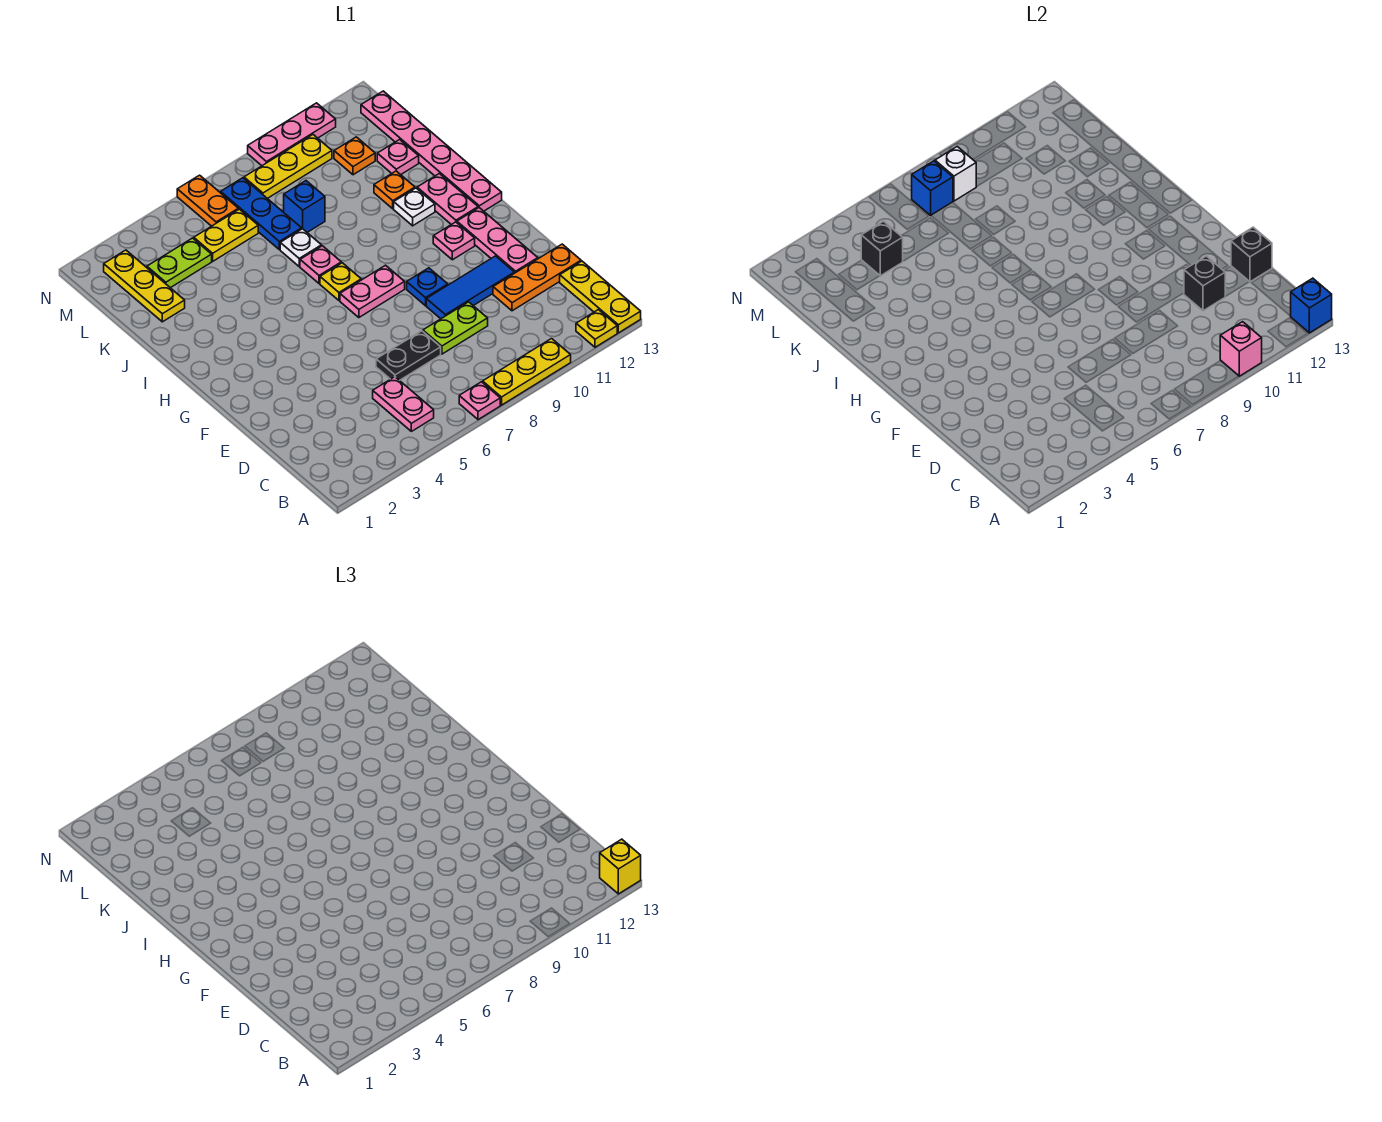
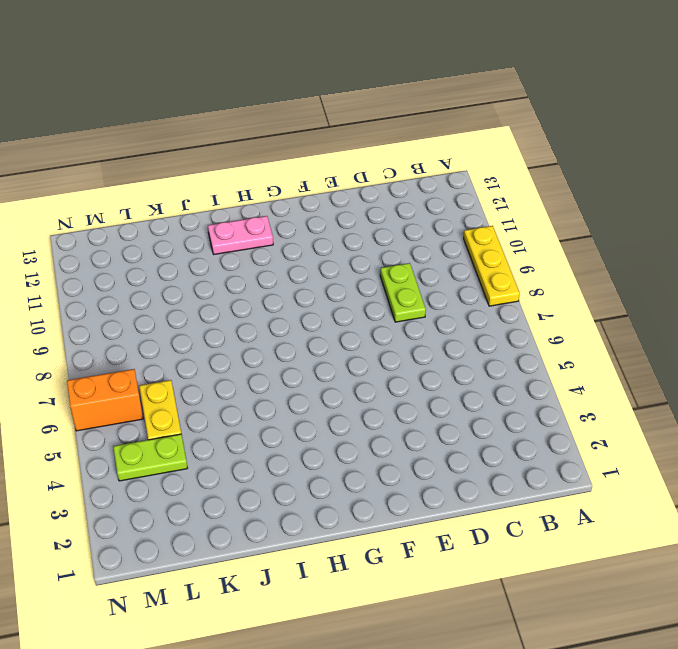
lime 1x2 plate [113,434,187,481] -> lime 1x2 plate turned to [147,238,212,288]
orange 1x2 brick [67,369,143,431] -> orange 1x2 plate [177,175,238,226]
none -> pink 1x1 plate [459,382,500,420]
none -> yellow 1x1 plate [576,310,617,347]
none -> yellow 1x3 plate [560,261,641,333]
none -> pink 1x2 plate [373,377,434,431]

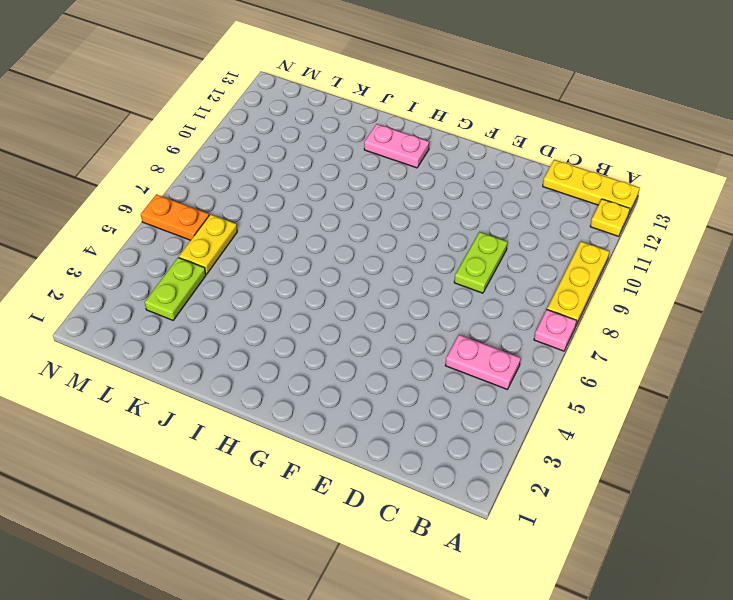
none -> black 1x2 plate [376,331,441,381]
none -> orange 1x3 plate [493,244,581,311]
none -> blue 1x3 tile [426,256,514,319]
none -> pink 1x3 plate [457,208,538,273]

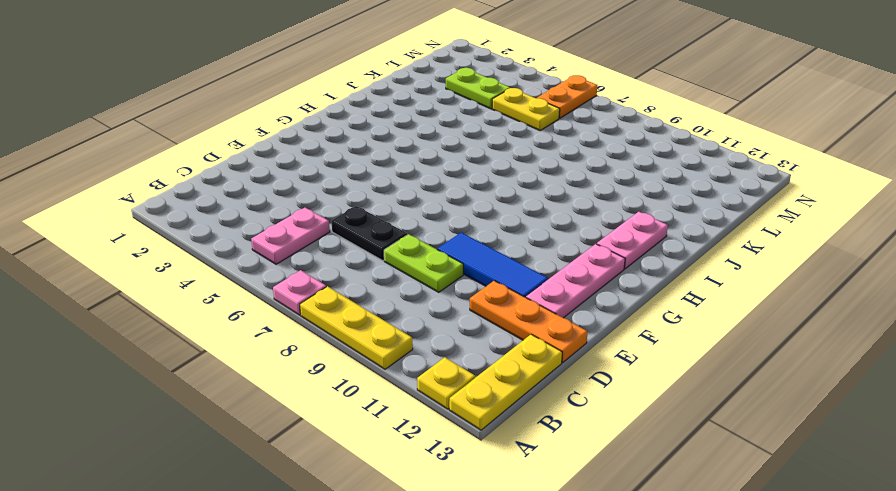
none -> blue 1x1 plate [407,268,448,306]
none -> pink 1x2 plate [340,265,405,318]
none -> pink 1x1 plate [433,222,475,260]
none -> yellow 1x1 plate [320,263,361,300]

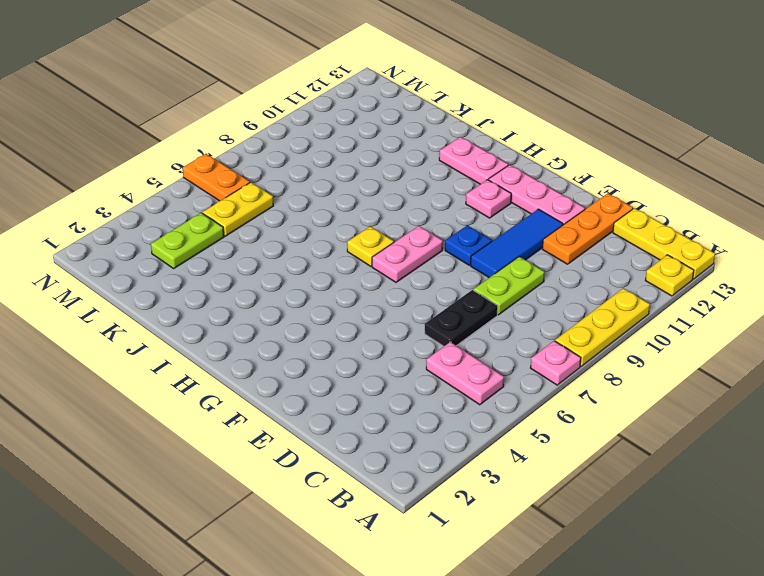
none -> pink 1x6 plate [361,91,502,211]
none -> pink 1x1 plate [300,246,341,284]
none -> white 1x1 plate [394,188,435,226]
none -> white 1x1 plate [280,229,321,266]

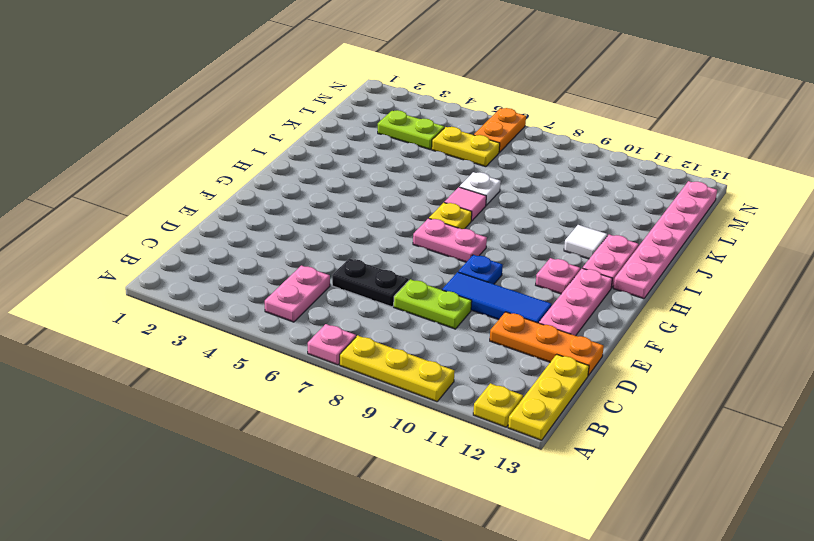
pink 1x1 tile [444,187,486,221] -> pink 1x1 plate [300,246,341,284]
white 1x1 tile [564,225,607,259] -> white 1x1 plate [394,188,435,226]
none -> orange 1x1 plate [374,171,415,209]
none -> yellow 1x3 plate [104,250,185,322]
none -> blue 1x3 plate [221,178,302,249]
none -> blue 1x1 brick [284,181,325,232]

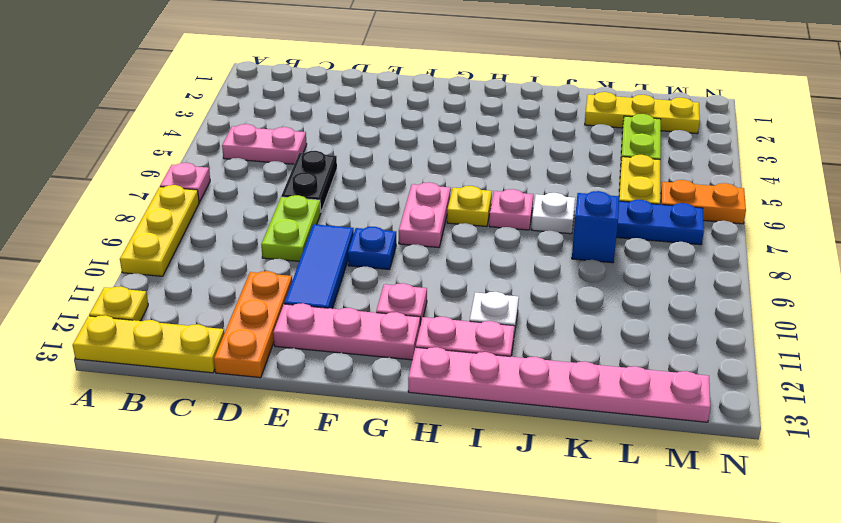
none -> orange 1x1 plate [374,171,415,209]
none -> pink 1x1 plate [377,140,419,175]
none -> orange 1x1 plate [334,137,375,175]
none -> yellow 1x3 plate [244,135,332,199]

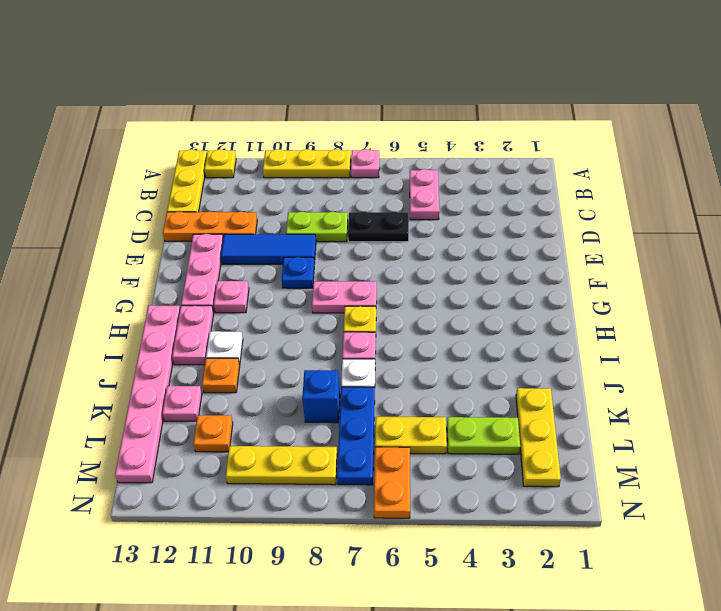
none -> pink 1x3 plate [248,103,336,166]
none -> pink 1x1 brick [1220,322,1262,376]
none -> blue 1x1 brick [1291,278,1332,333]
none -> black 1x1 brick [1184,256,1225,311]

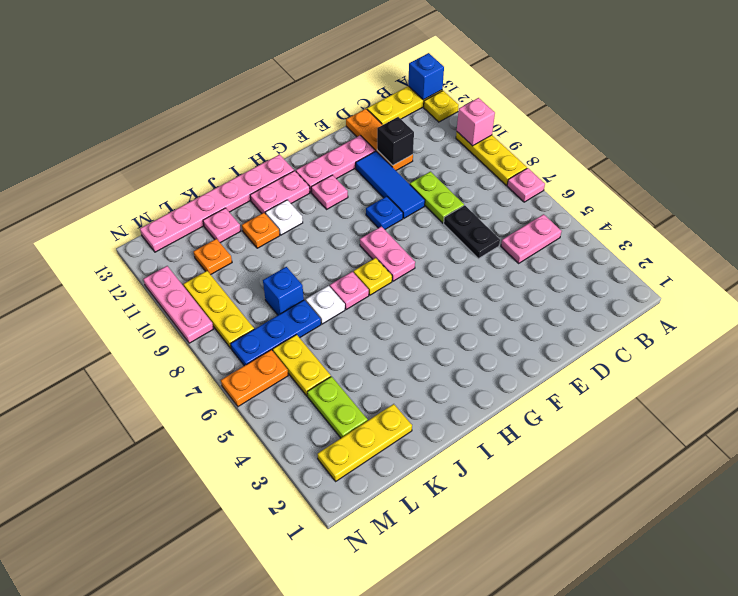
none -> black 1x1 brick [1231,227,1272,282]
none -> black 1x1 brick [861,221,903,276]
none -> blue 1x1 brick [912,161,953,215]
none -> white 1x1 brick [935,146,976,201]

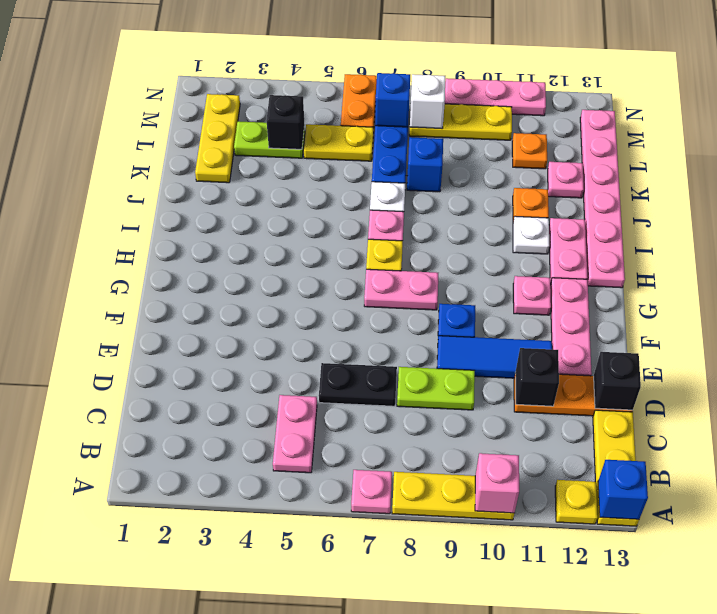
none -> yellow 1x1 brick [600,839,641,894]

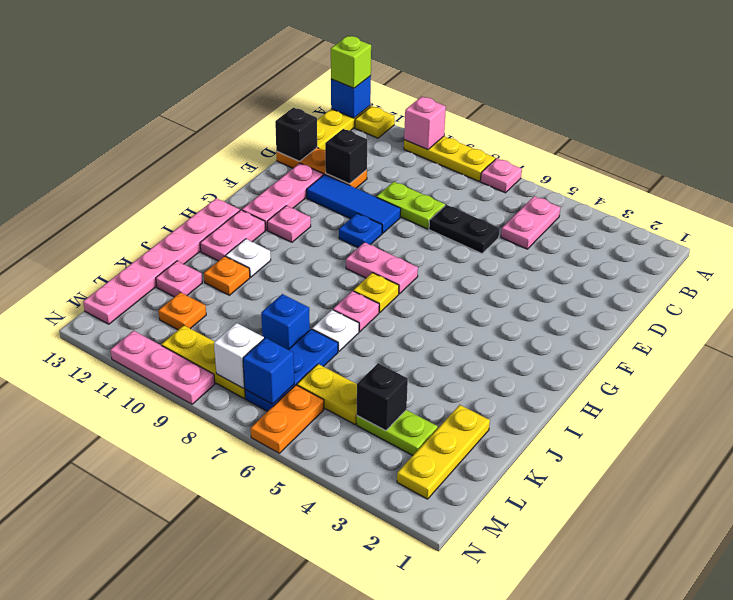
lime 1x1 brick [331,36,371,88] -> yellow 1x1 brick [600,839,641,894]

